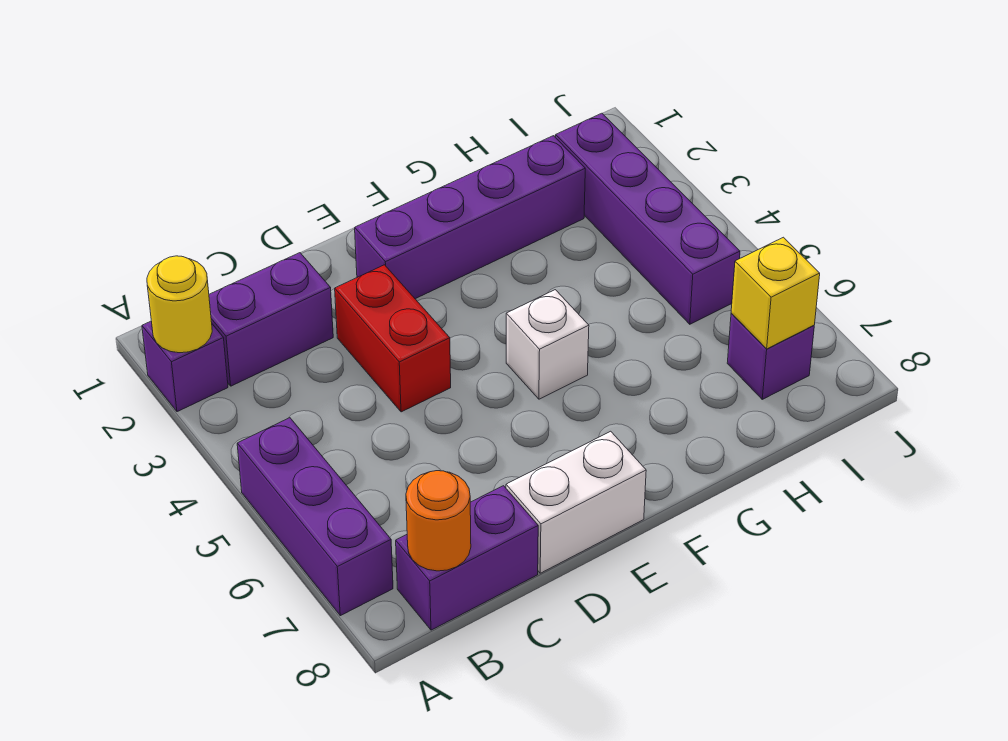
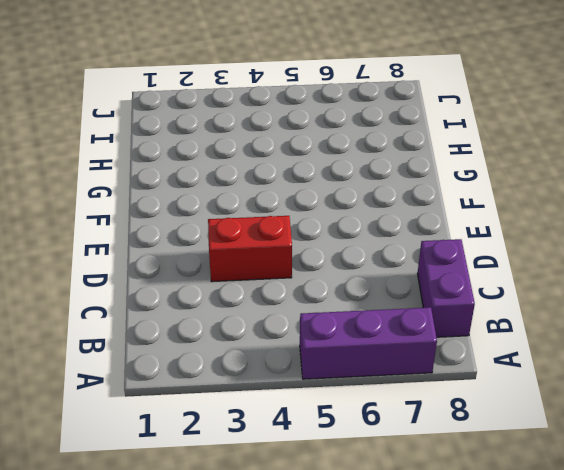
none -> purple 1x1 brick [142,321,228,412]
none -> purple 1x2 brick [209,253,333,386]
none -> white 1x2 brick [506,431,646,573]

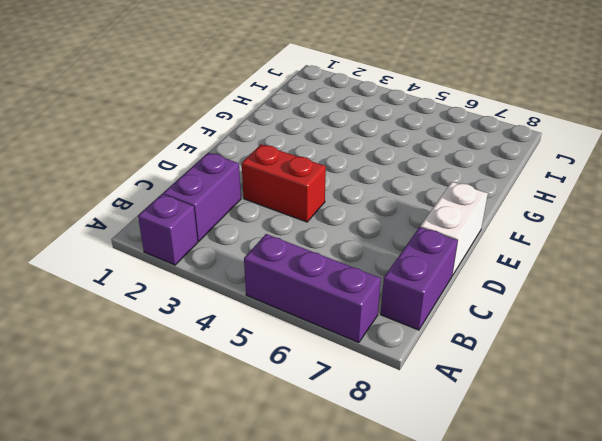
none -> purple 1x4 brick [355,136,585,299]
none -> white 1x1 brick [506,290,589,399]
none -> purple 1x4 brick [556,113,740,324]

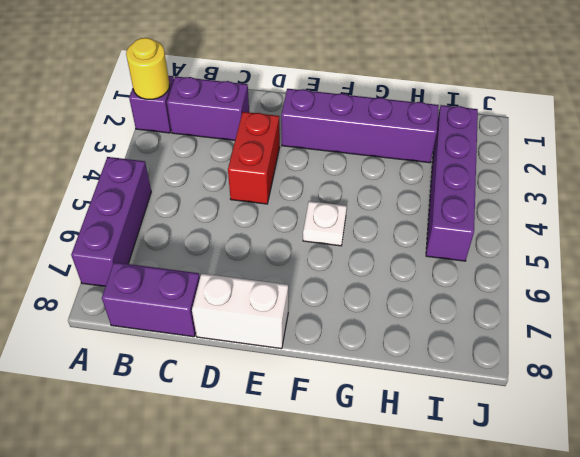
white 1x1 plate [303,201,347,246] -> white 1x1 brick [506,290,589,399]
none -> purple 1x1 brick [727,314,814,399]
none -> orange 1x1 round brick [406,471,471,571]
none -> yellow 1x1 brick [731,237,820,349]

